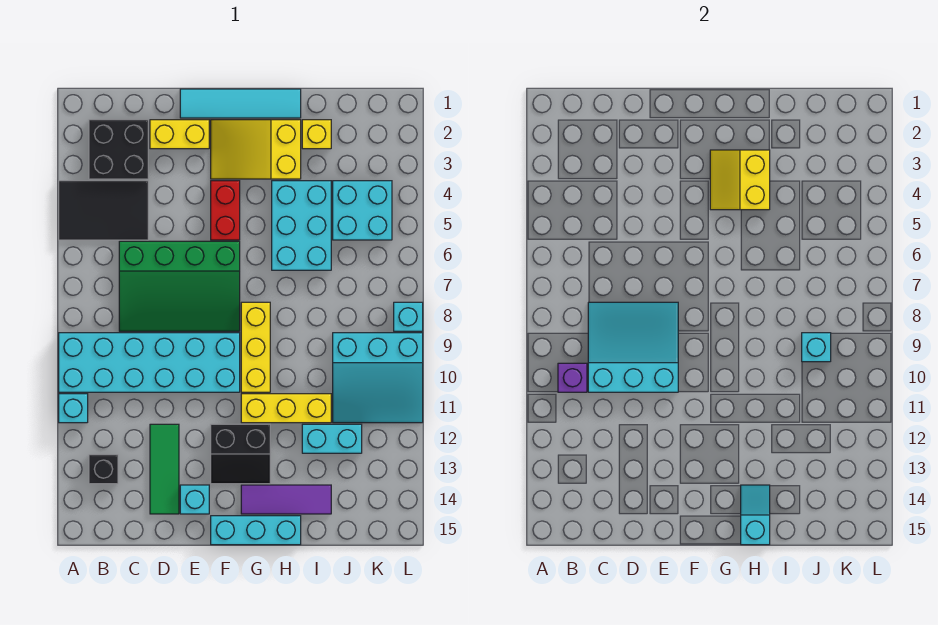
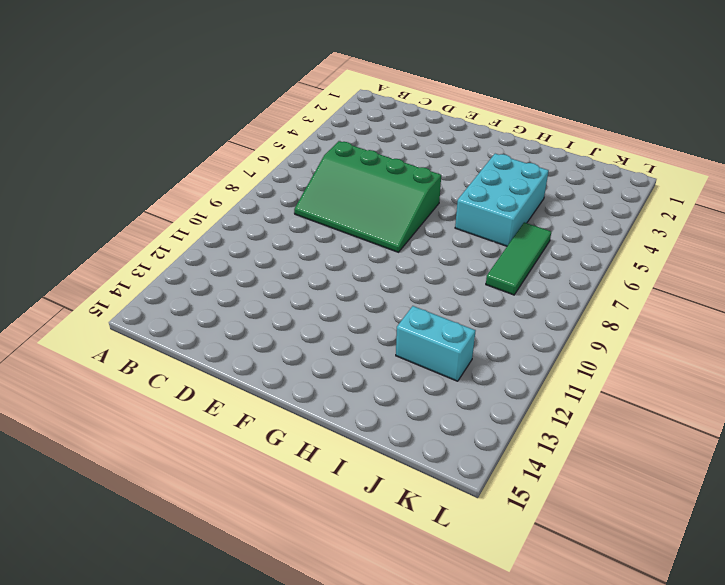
green 1x3 tile [486,222,551,295] -> green 1x3 tile moved to [150,424,179,514]
none -> black 2x3 tile [59,181,148,240]
none -> cyan 2x6 brick [59,333,240,392]
none -> cyan 1x1 brick [59,394,88,423]

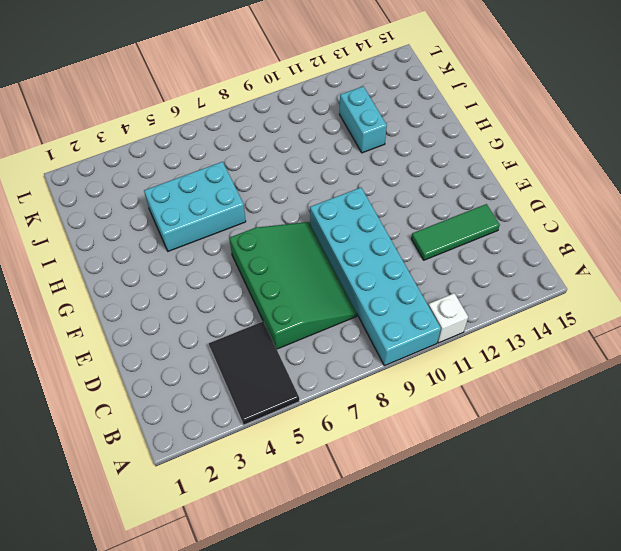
white 1x1 brick [428,293,468,343] -> cyan 1x1 brick [59,394,88,423]
none -> black 2x2 brick [89,120,148,179]
none -> black 1x1 brick [89,455,118,484]
none -> yellow 1x2 brick [150,120,209,149]

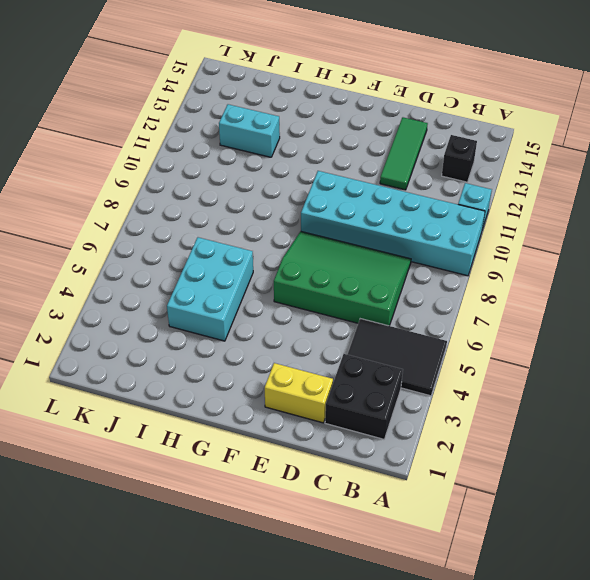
none -> cyan 1x4 tile [180,89,301,118]
none -> cyan 1x1 brick [180,485,209,514]
none -> yellow 2x3 slope [211,120,301,179]

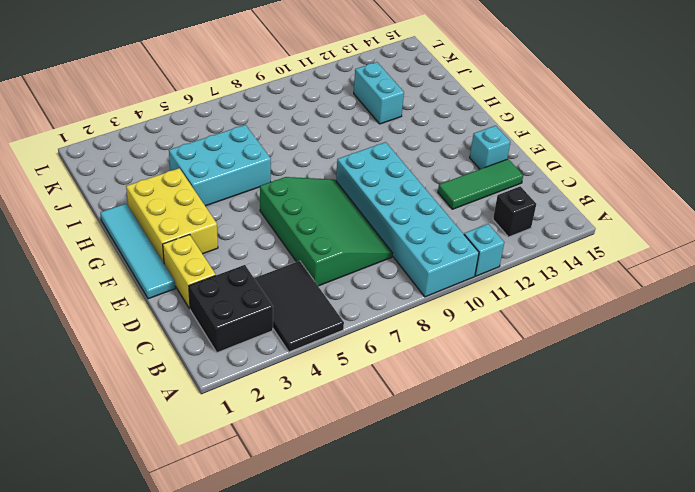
yellow 2x3 brick [126,168,218,263] -> yellow 2x3 slope [211,120,301,179]
none -> red 1x2 brick [211,181,240,240]
none -> black 2x2 slope [211,424,270,484]
none -> cyan 1x3 brick [211,516,301,545]

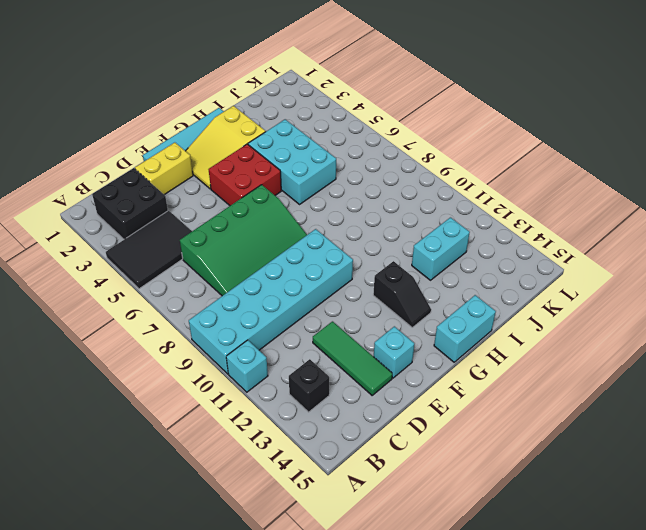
red 2x2 brick [208,144,281,206] -> red 1x2 brick [211,181,240,240]
black 1x2 slope [373,261,431,327] -> black 2x2 slope [211,424,270,484]
cyan 1x2 brick [434,295,496,362] -> cyan 1x3 brick [211,516,301,545]
none -> yellow 1x3 brick [241,302,270,392]
none -> yellow 1x3 brick [241,394,331,423]
none -> purple 1x3 tile [241,485,331,514]

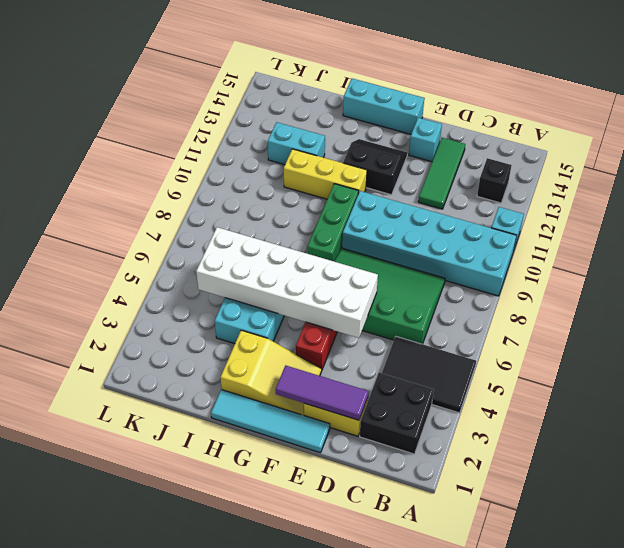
purple 1x3 tile [276,365,368,420] -> purple 1x3 tile moved to [241,485,331,514]
white 2x6 brick [196,227,378,338] -> none
green 1x3 brick [307,184,359,261] -> yellow 1x3 brick [241,302,270,392]
none -> yellow 1x1 brick [302,120,331,149]
none -> cyan 2x2 brick [333,181,392,240]
none -> cyan 3x3 slope [333,333,423,423]

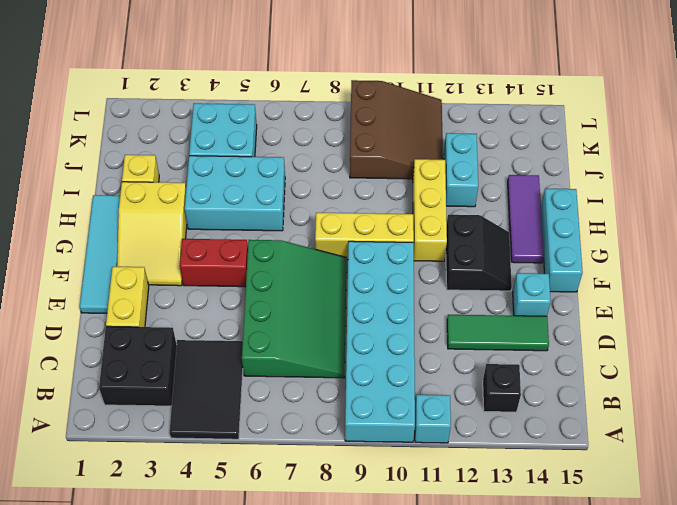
brown 3x3 slope [350,80,443,179] -> cyan 3x3 slope [333,333,423,423]
none -> cyan 1x1 brick [394,302,423,331]
none -> purple 1x1 brick [558,363,587,392]
none -> cyan 3x3 slope [588,302,678,392]

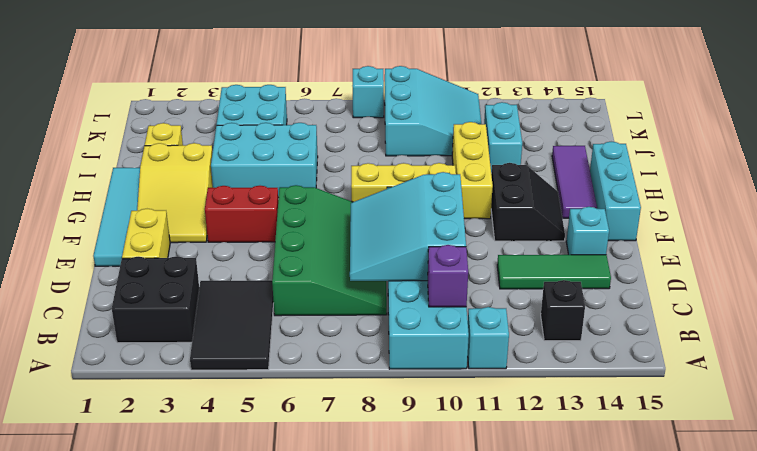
none -> yellow 2x2 slope [710,150,770,210]
none -> cyan 1x2 slope [741,485,770,545]
none -> cyan 1x1 brick [802,333,831,362]

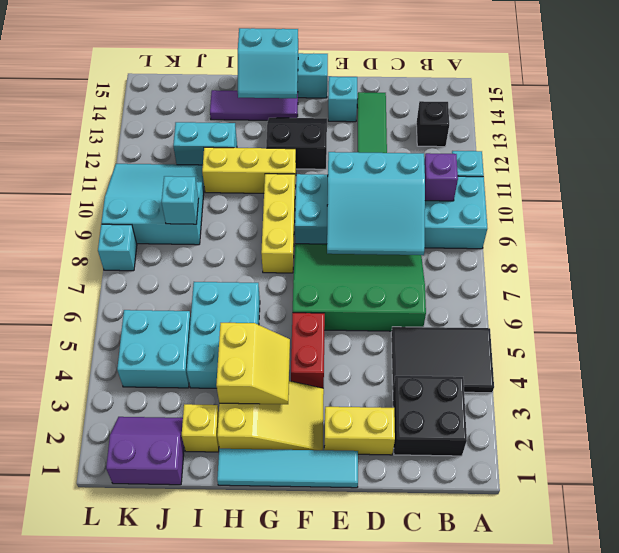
cyan 2x2 slope [238,28,298,98] -> cyan 1x2 slope [741,485,770,545]
purple 2x2 slope [106,417,184,485] -> none

